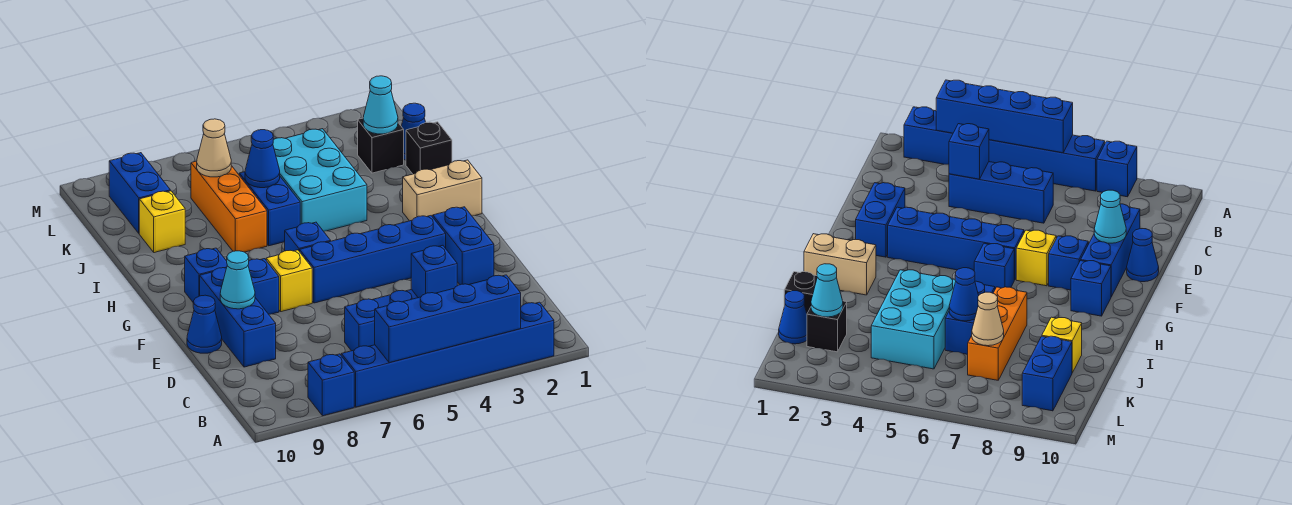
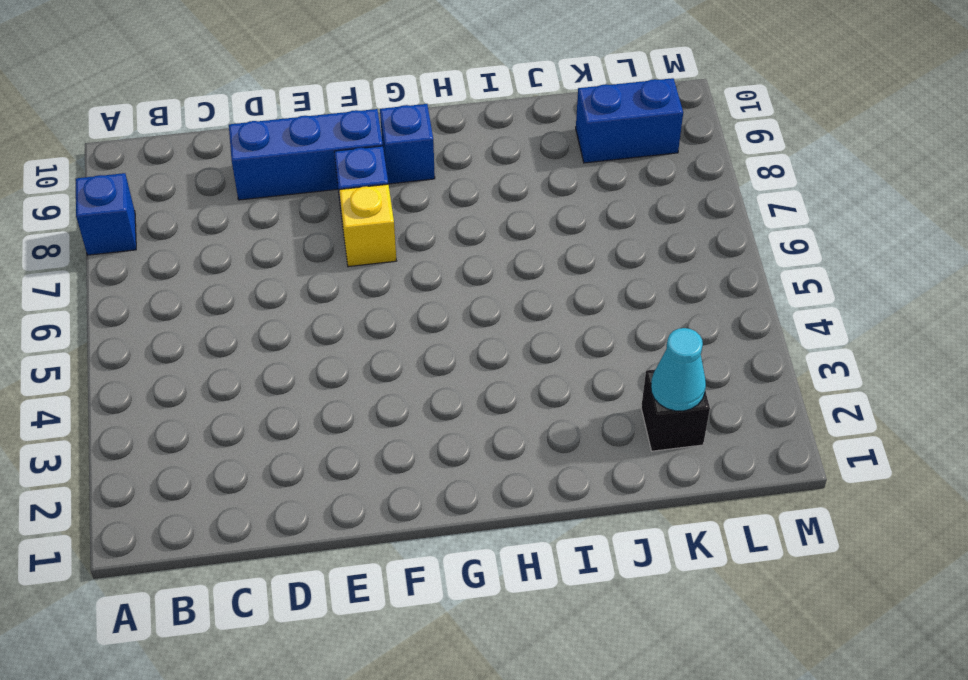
none -> blue 1x6 brick [341,302,554,407]
none -> blue 1x3 brick [345,289,418,351]
none -> blue 1x2 brick [433,207,494,285]

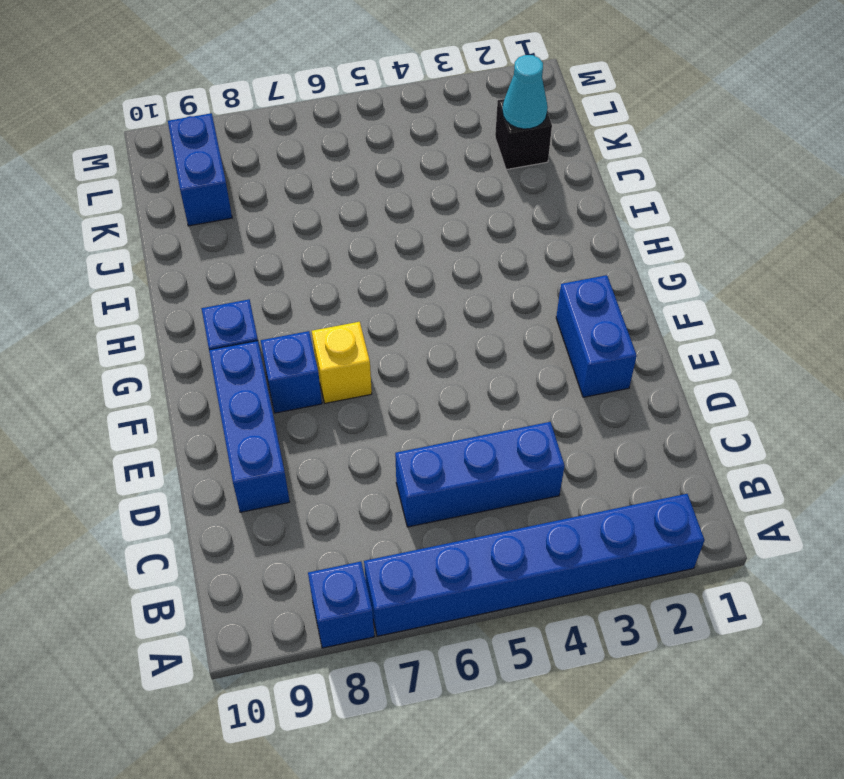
none -> blue 1x1 cone [187,295,222,353]
none -> blue 1x4 brick [300,216,446,303]
none -> blue 1x1 brick [285,222,331,252]

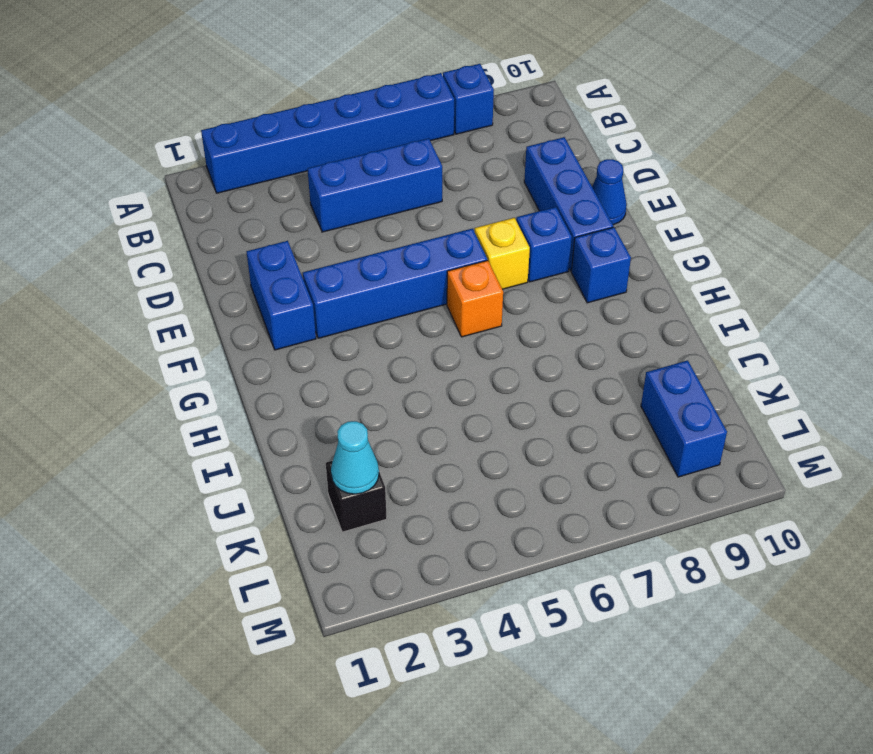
orange 1x1 brick [447,260,503,337] -> blue 1x1 brick [285,222,331,252]
none -> tan 1x2 brick [403,160,482,221]
none -> cyan 2x3 brick [273,129,367,231]
none -> blue 1x2 brick [239,172,300,246]

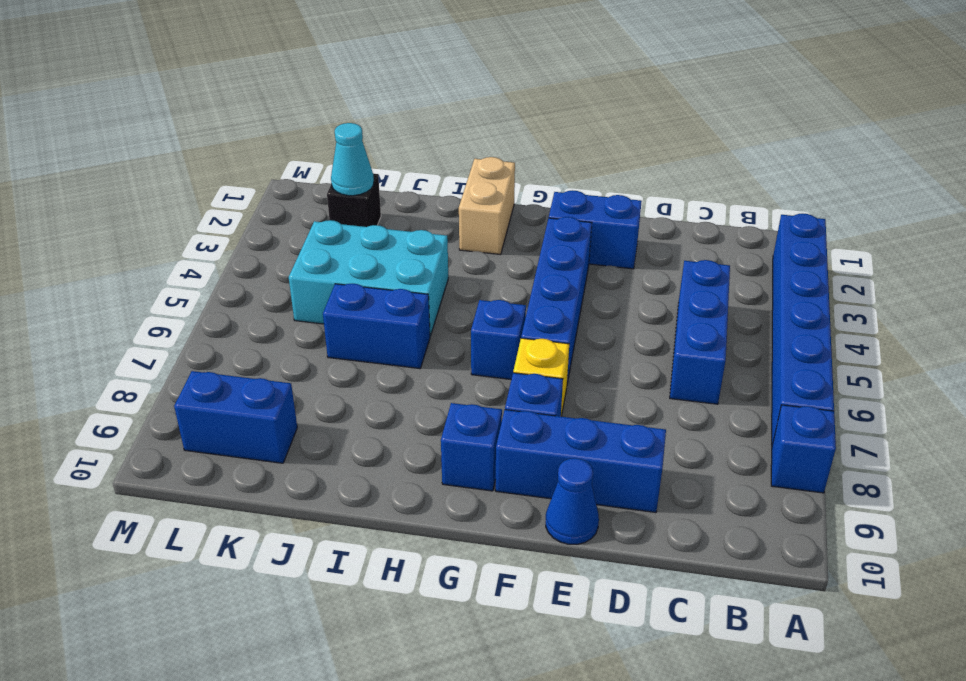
none -> orange 1x3 brick [191,161,267,252]
none -> black 1x1 brick [406,122,452,174]
none -> yellow 1x1 brick [139,191,185,253]

